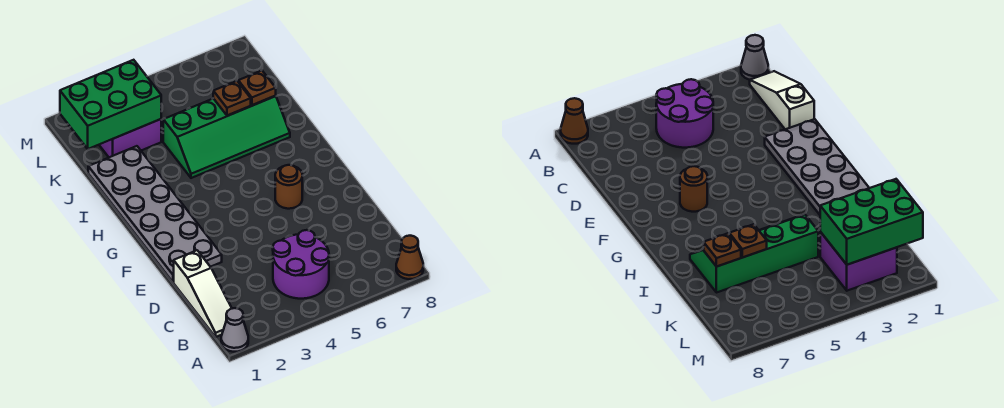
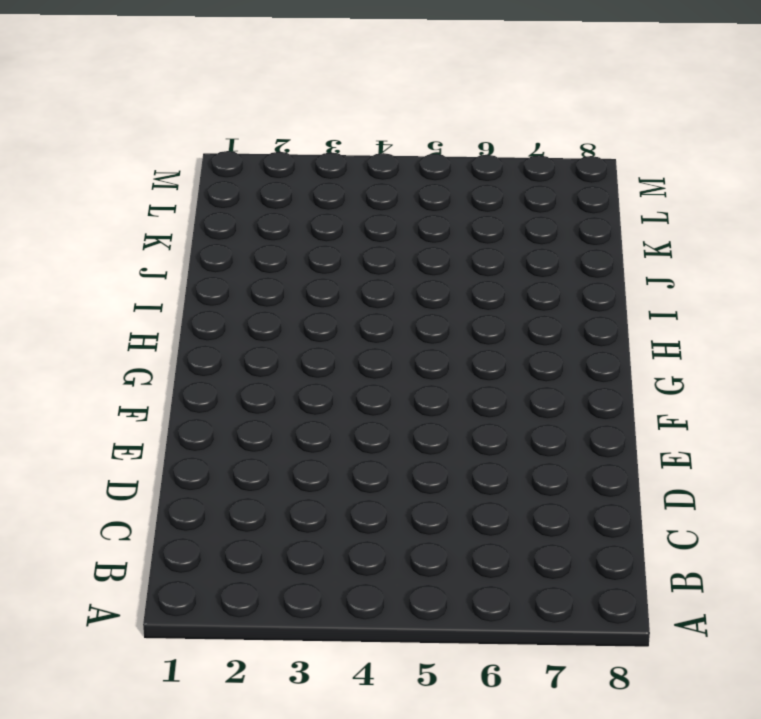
none -> grey 1x1 cone [221,308,248,352]
none -> brown 1x1 cone [396,236,423,279]

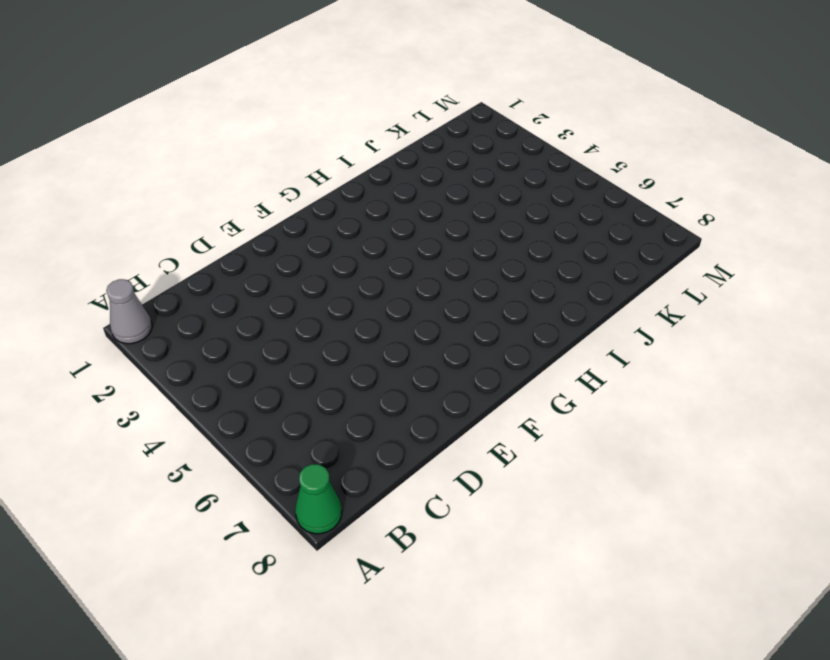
green 1x1 cone [295,464,342,534] -> brown 1x1 cone [396,236,423,279]
none -> white 1x3 slope [174,250,232,337]
none -> purple 2x2 round brick [273,230,329,299]

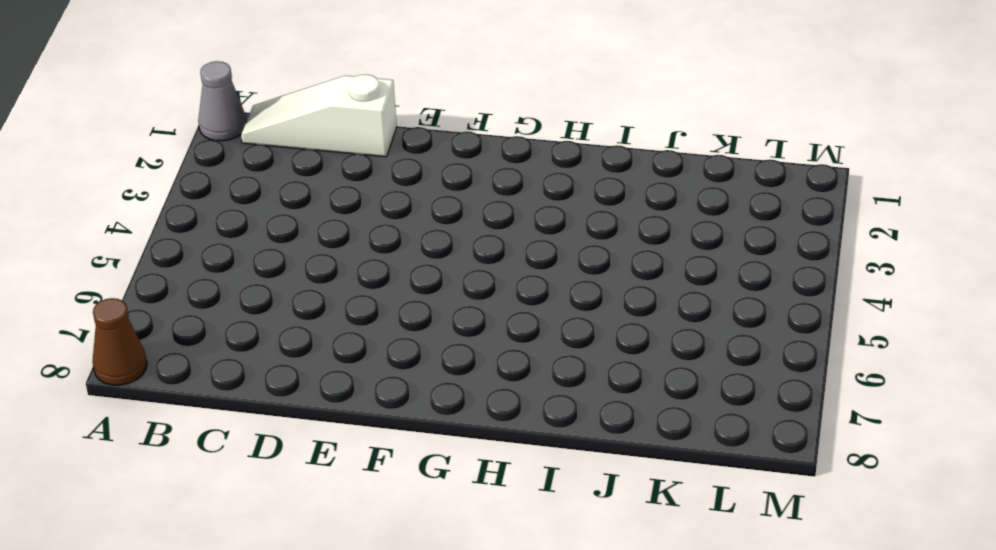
none -> purple 2x2 round brick [273,230,329,299]
none -> grey 2x6 plate [88,146,222,282]

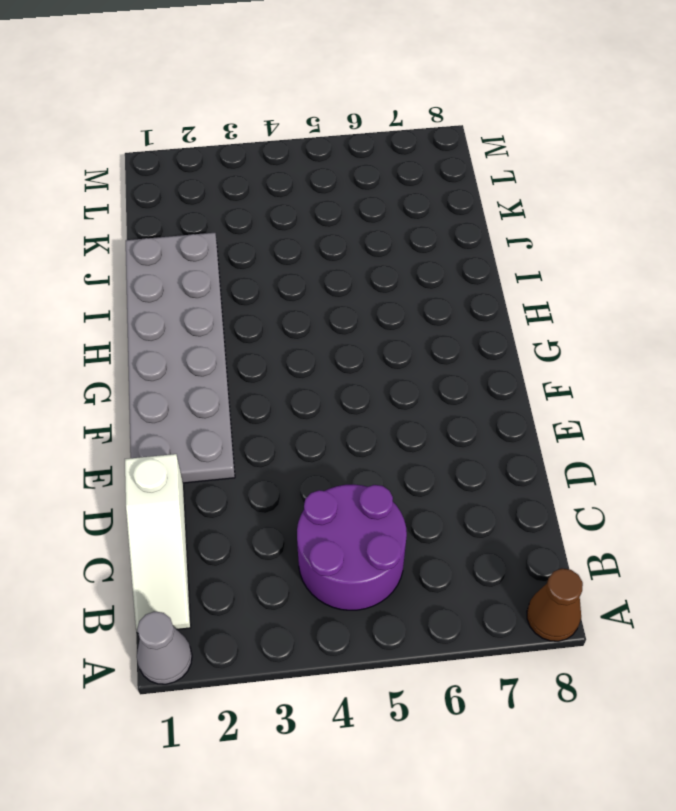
none -> brown 1x1 round brick [275,165,302,209]
none -> green 2x4 slope [163,95,290,178]

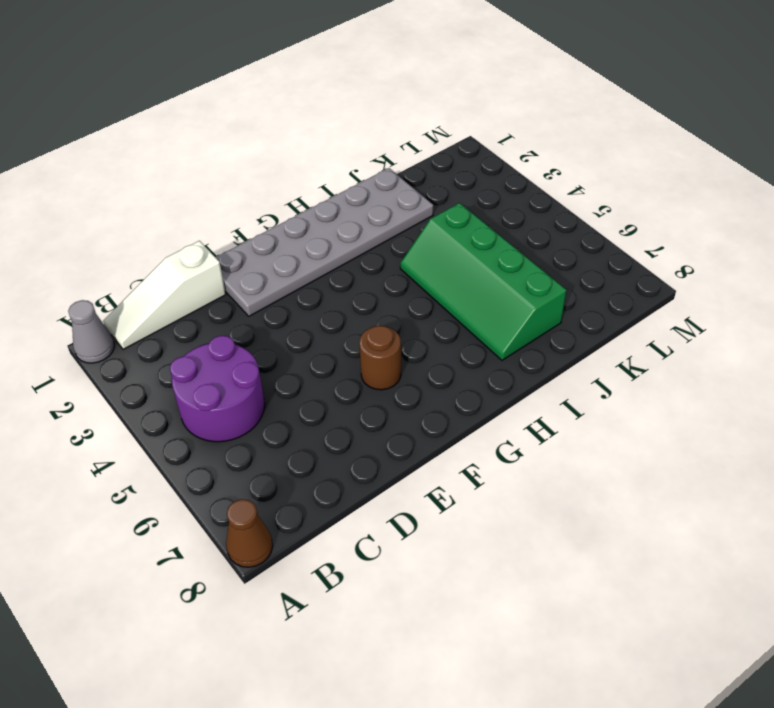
none -> purple 2x2 brick [99,119,161,157]
none -> brown 1x1 plate [213,81,251,115]

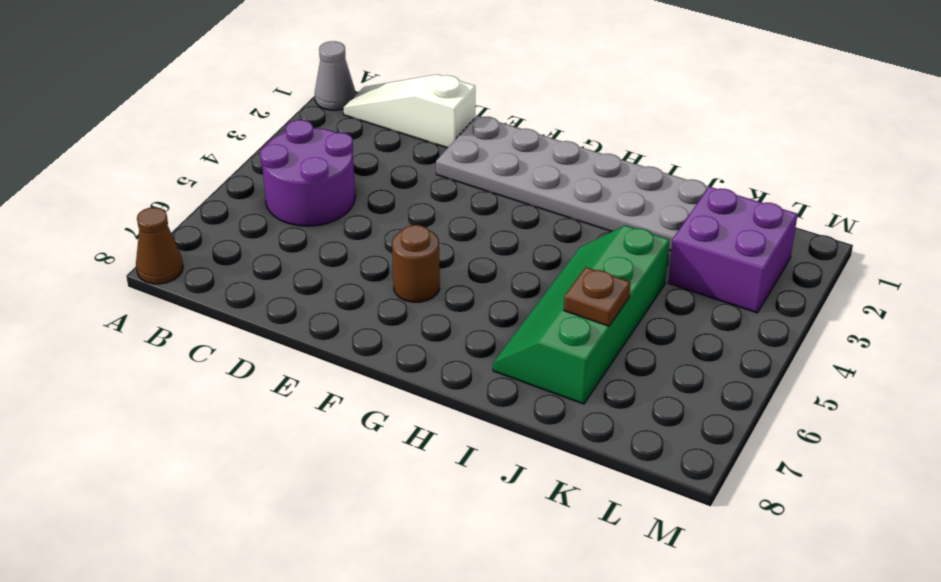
none -> brown 1x1 plate [238,71,276,105]
none -> green 2x3 brick [60,60,161,149]

